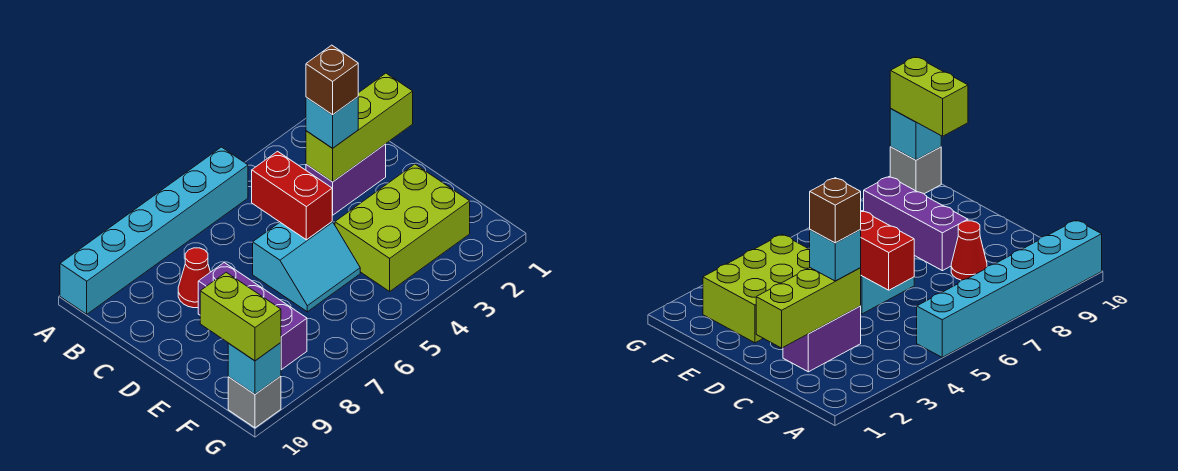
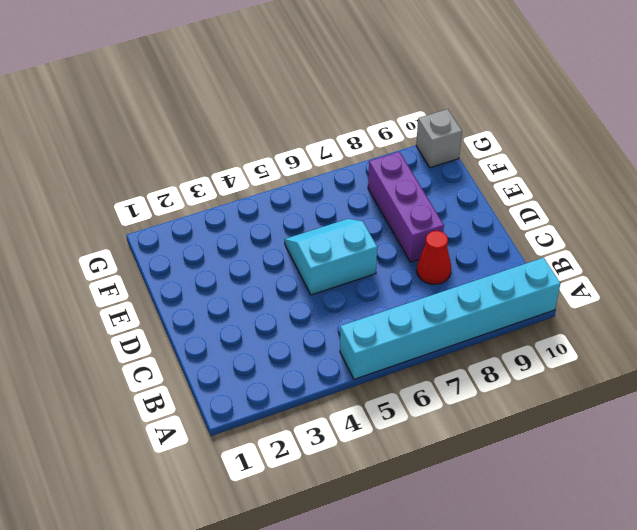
none -> purple 1x2 brick [306,144,386,215]
none -> lime 2x3 brick [335,164,470,291]
none -> lime 1x3 brick [306,73,413,182]

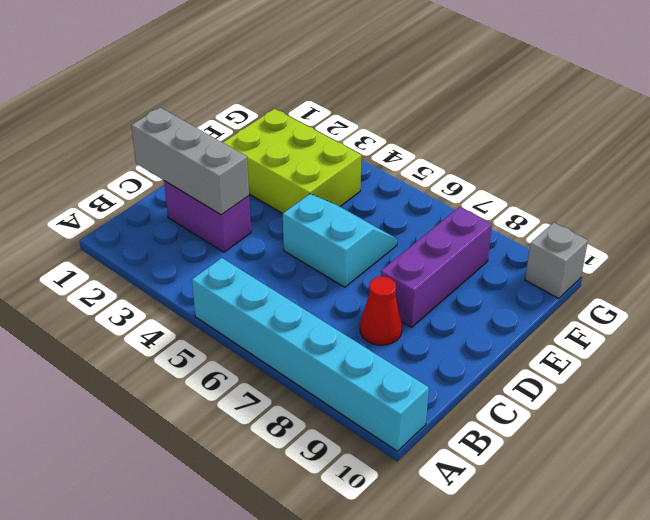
grey 1x3 brick [131,108,249,215] -> lime 1x3 brick [306,73,413,182]
none -> red 1x2 brick [252,151,332,240]
none -> cyan 1x1 brick [228,343,281,394]
none -> cyan 1x1 brick [306,97,358,148]

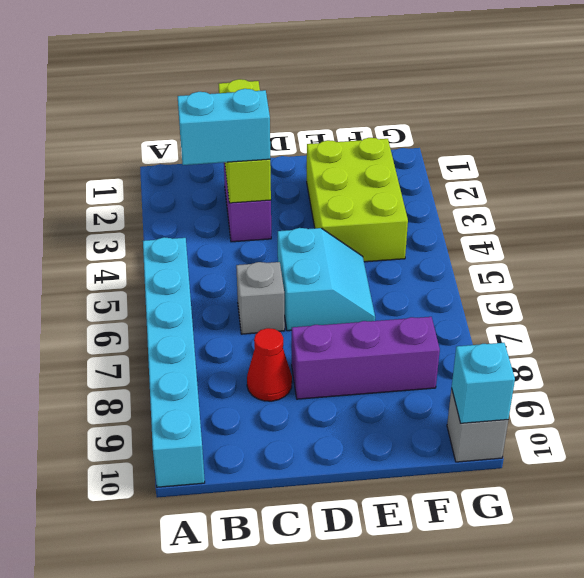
cyan 1x2 brick [178,89,270,165] -> cyan 1x1 brick [306,97,358,148]
grey 1x1 brick [236,262,285,334] -> none
none -> red 1x2 brick [252,151,332,240]
none -> lime 1x2 brick [200,272,281,361]
none -> brown 1x1 brick [306,45,358,115]

